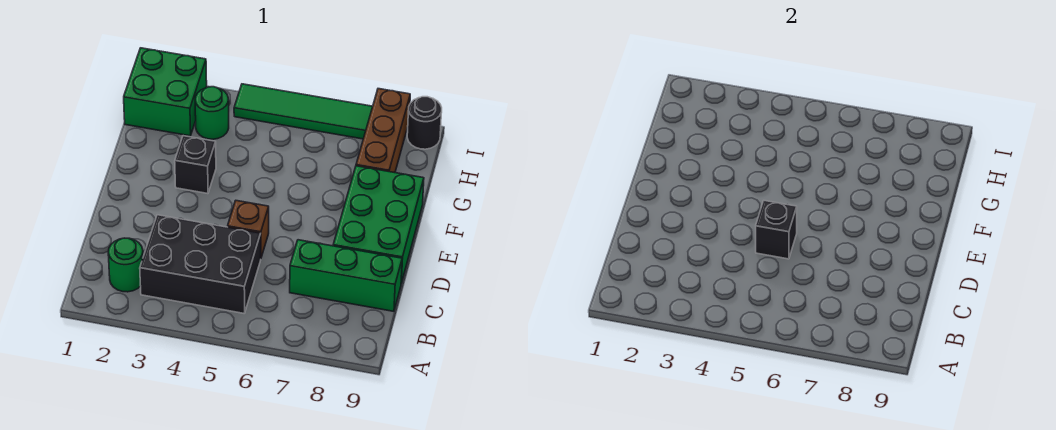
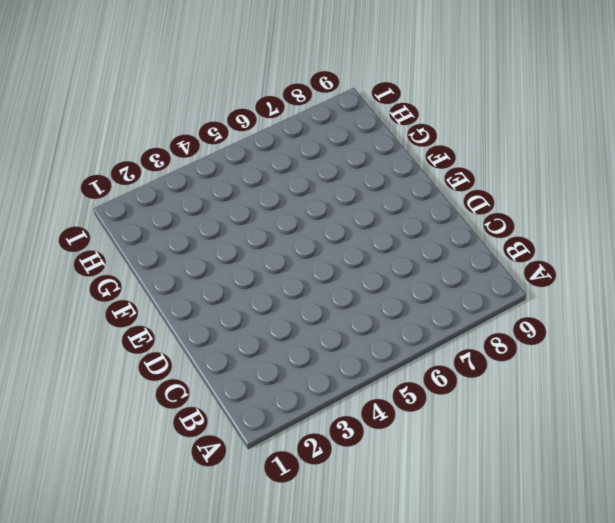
none -> green 1x1 round brick [108,238,143,292]
none -> black 2x3 brick [140,215,261,313]
none -> green 1x3 brick [290,240,402,311]

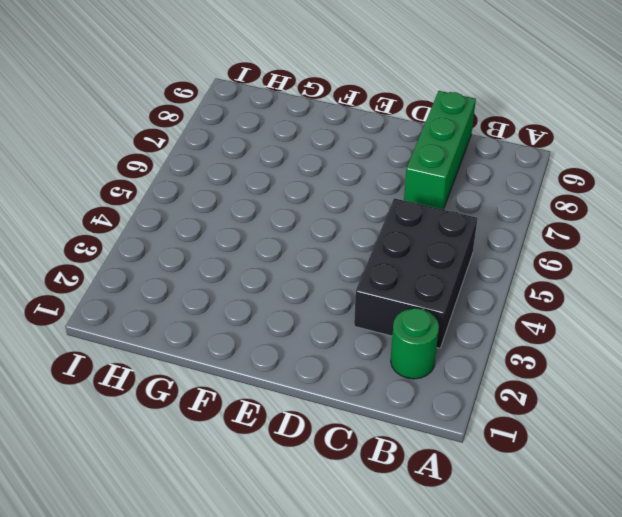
none -> brown 1x1 brick [228,201,269,257]
none -> green 2x3 brick [333,166,424,283]
none -> black 1x1 brick [175,136,216,194]

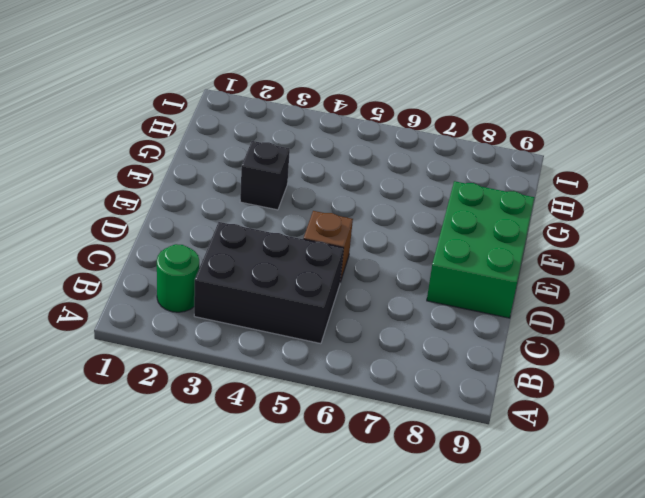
none -> green 1x3 brick [290,240,402,311]
none -> brown 1x3 brick [356,89,410,173]
none -> green 2x2 brick [124,48,207,136]

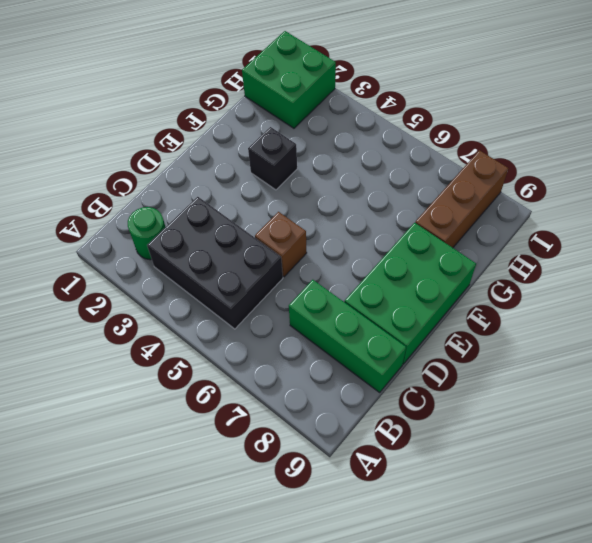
none -> green 1x1 round brick [195,87,229,139]
none -> green 1x4 tile [234,84,373,139]
none -> black 1x1 round brick [407,97,442,149]

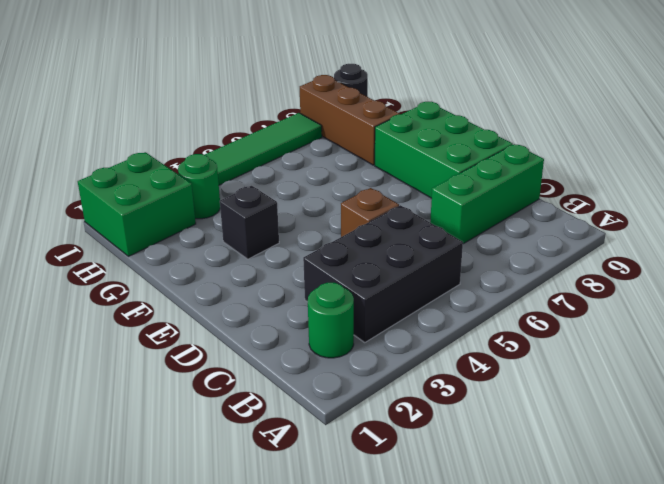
none -> black 1x1 brick [756,201,797,259]

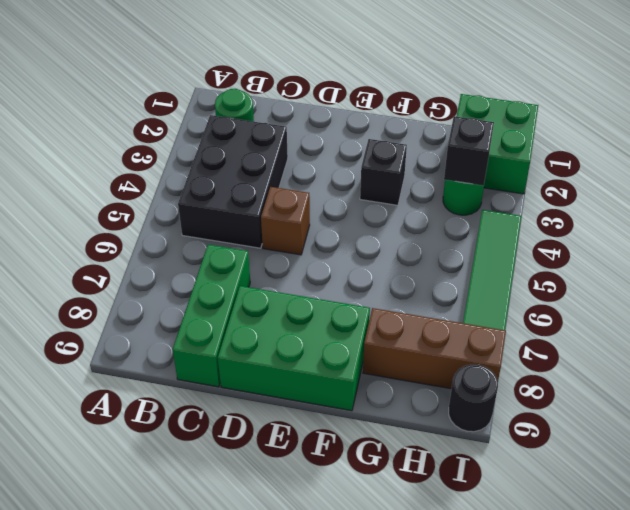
black 1x1 brick [444,116,494,186] -> black 1x1 brick moved to [756,201,797,259]

